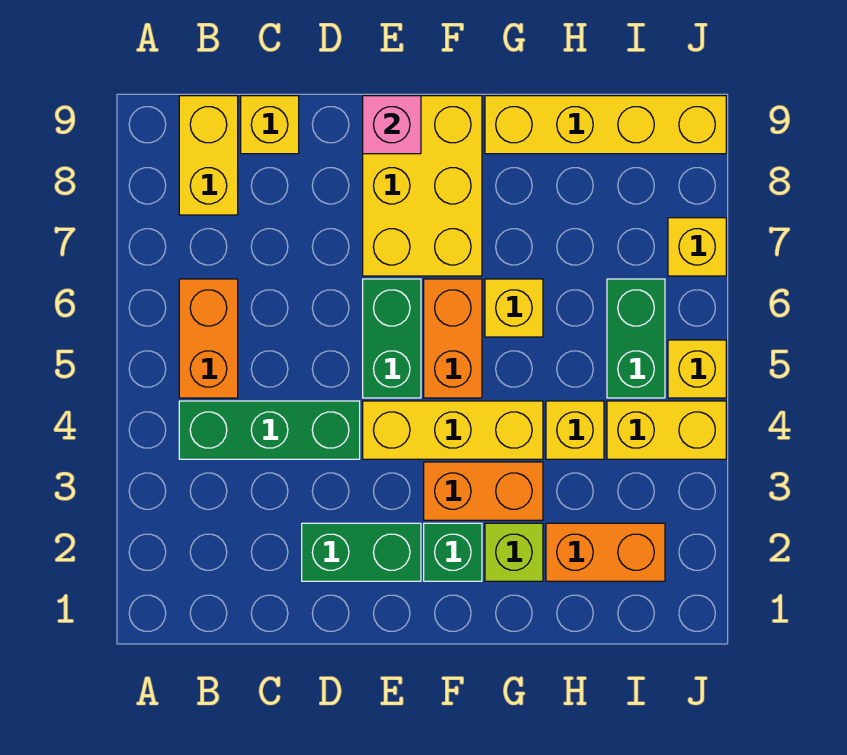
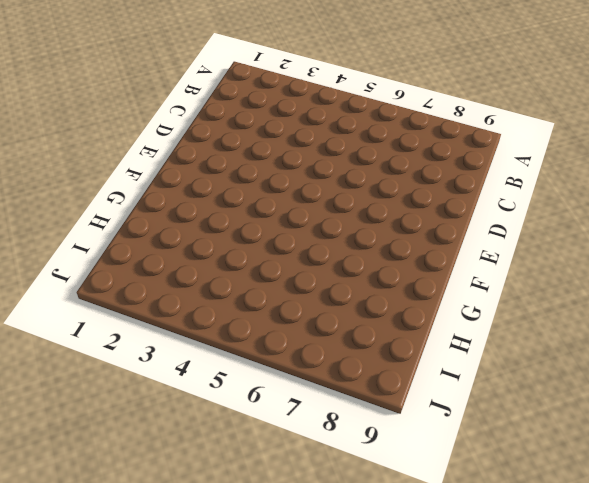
none -> green 1x3 brick [179,401,360,459]
none -> orange 1x2 brick [179,279,238,398]
none -> yellow 1x2 brick [179,96,238,215]

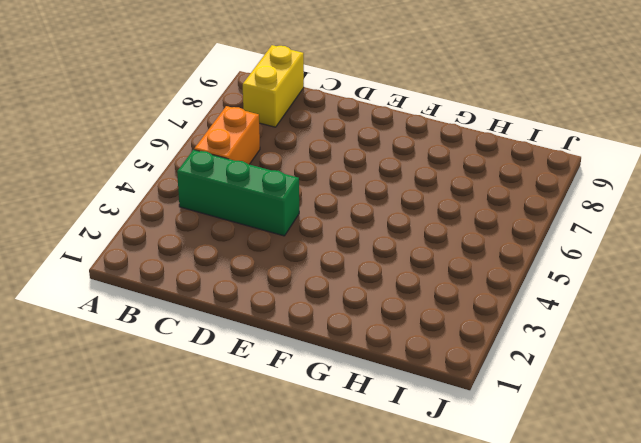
none -> yellow 1x1 brick [241,96,299,154]
none -> green 1x2 brick [302,523,421,581]
none -> yellow 1x3 brick [363,401,543,459]

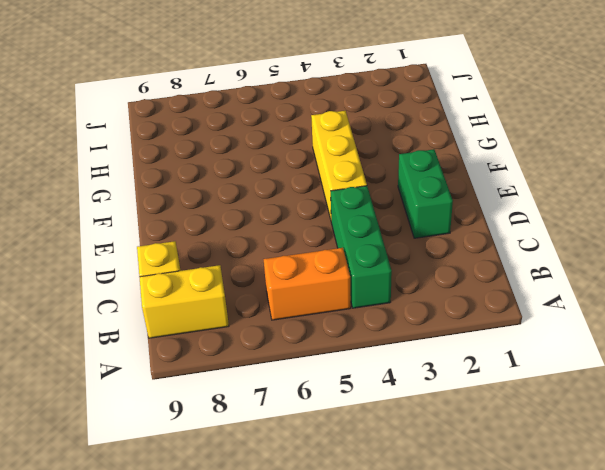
none -> green 1x2 brick [363,279,421,398]
none -> yellow 2x3 brick [363,96,482,276]
none -> green 1x1 brick [424,523,482,581]

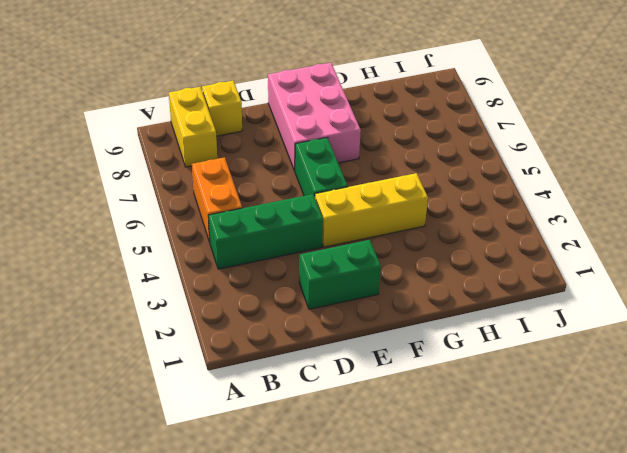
pink 2x3 brick [268,63,361,171] -> yellow 2x3 brick [363,96,482,276]
none -> green 1x1 brick [424,523,482,581]
none -> orange 1x2 brick [424,462,543,520]
none -> orange 1x2 brick [424,279,482,398]

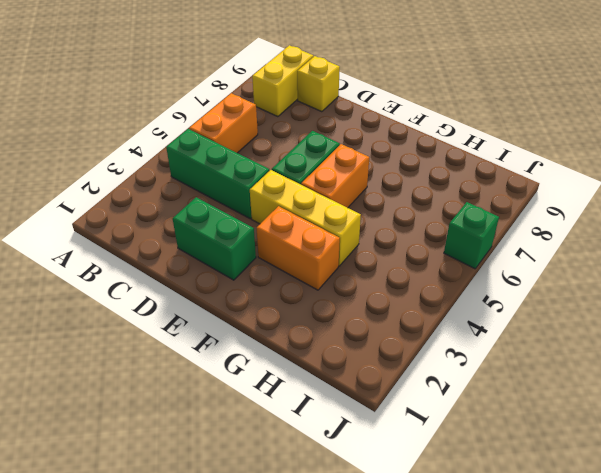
green 1x1 brick [444,202,499,269] -> green 1x1 brick moved to [424,523,482,581]
none -> yellow 2x3 brick [363,96,482,276]
none -> lime 1x1 brick [485,523,543,581]
none -> yellow 1x1 brick [485,279,543,337]

